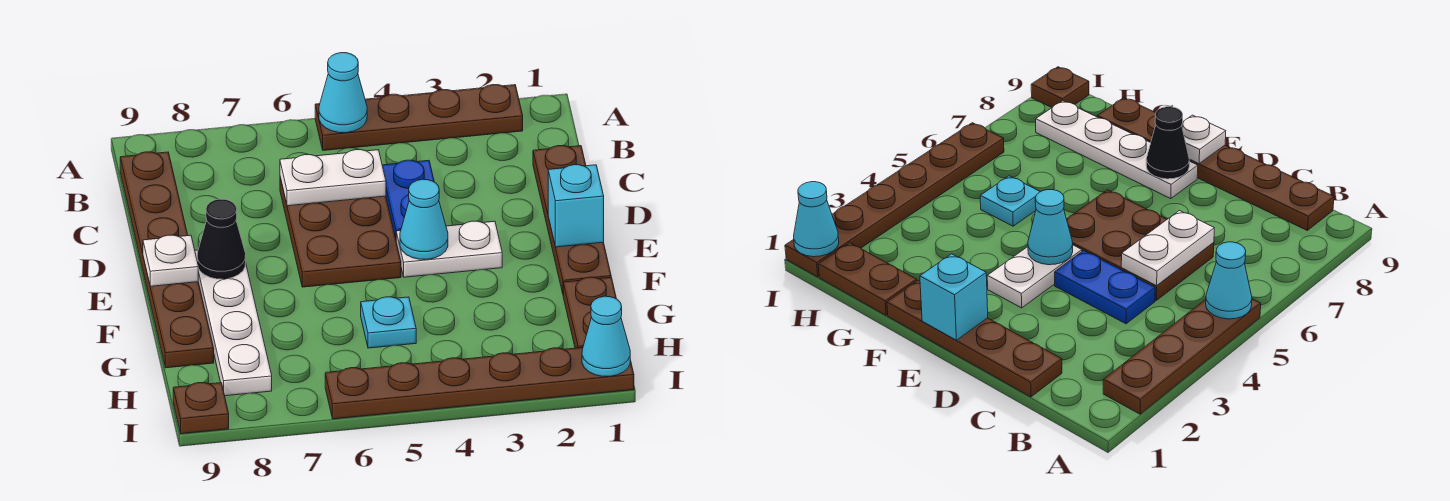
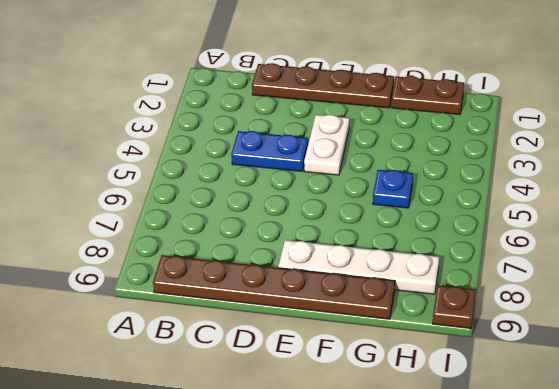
blue 1x1 plate [373,170,413,208] -> cyan 1x1 plate [361,297,416,348]
none -> brown 1x4 plate [315,85,523,150]
none -> brown 2x3 plate [280,178,401,287]
none -> brown 1x6 plate [325,348,634,419]

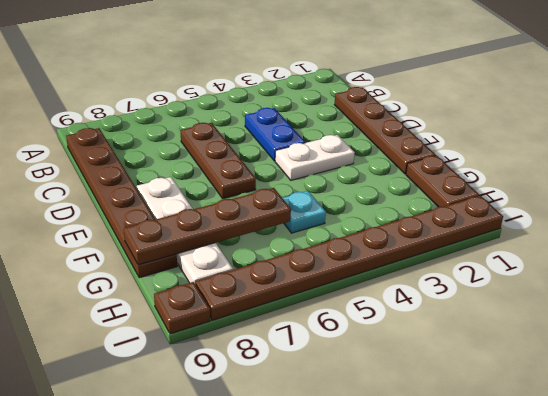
brown 1x3 plate [181,123,256,199] -> brown 2x3 plate [280,178,401,287]
brown 1x4 plate [124,188,291,265] -> brown 1x4 plate moved to [315,85,523,150]
brown 1x8 plate [196,196,503,320] -> brown 1x6 plate [325,348,634,419]
none -> cyan 1x1 cone [319,53,367,133]
none -> white 1x2 plate [280,150,386,206]
none -> cyan 1x1 brick [548,165,604,247]

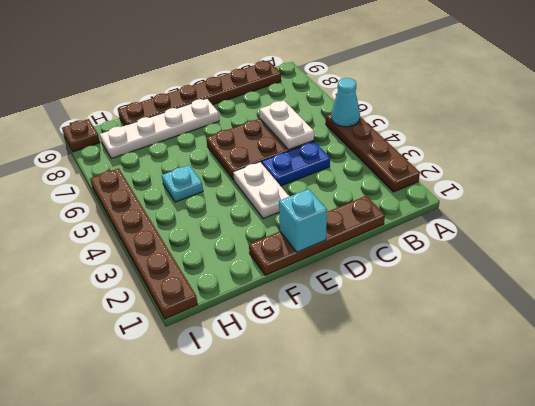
none -> brown 1x2 plate [563,277,616,348]
none -> cyan 1x1 cone [400,179,448,259]
none -> black 1x1 cone [197,199,246,279]

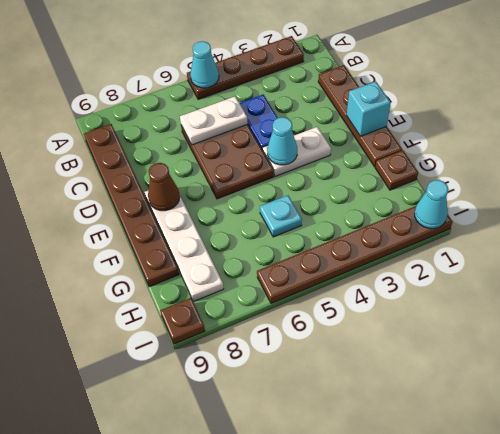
brown 1x1 cone [148,163,180,211] -> black 1x1 cone [197,199,246,279]
brown 1x1 plate [375,150,418,190] -> brown 1x2 plate [563,277,616,348]
none -> white 1x1 plate [143,235,198,286]

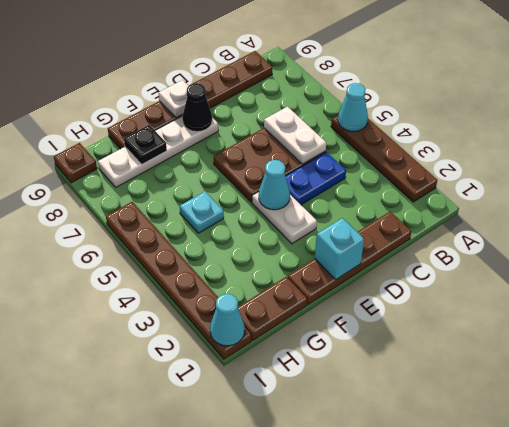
black 1x1 plate [124,125,167,164] -> none

